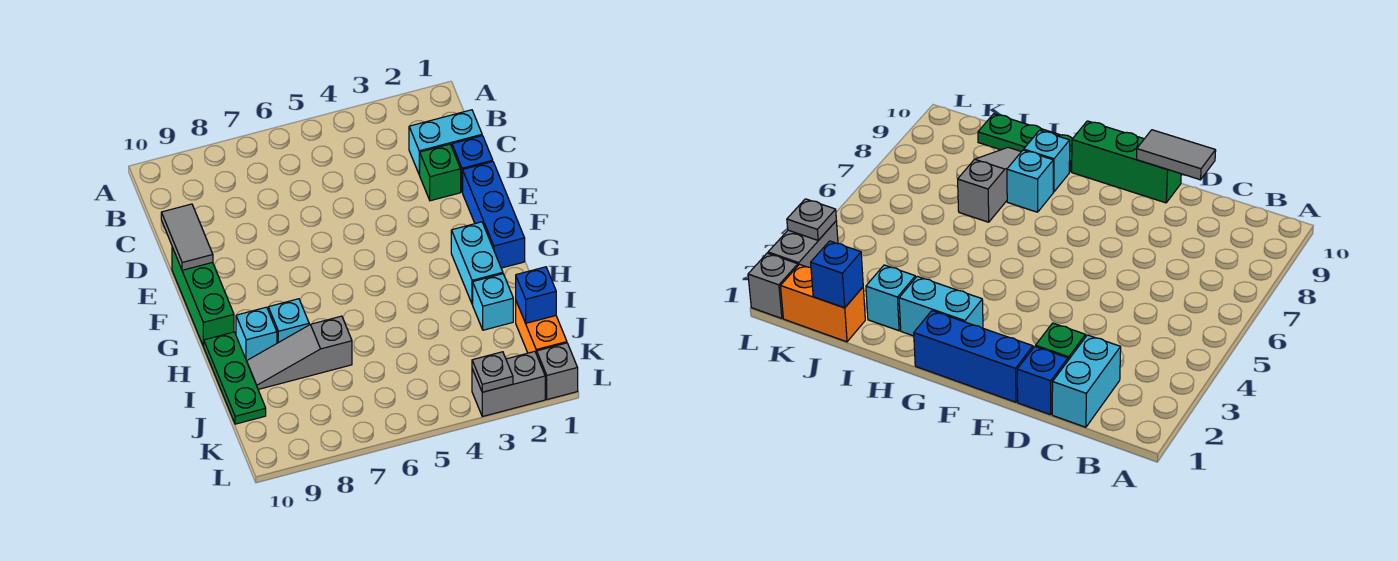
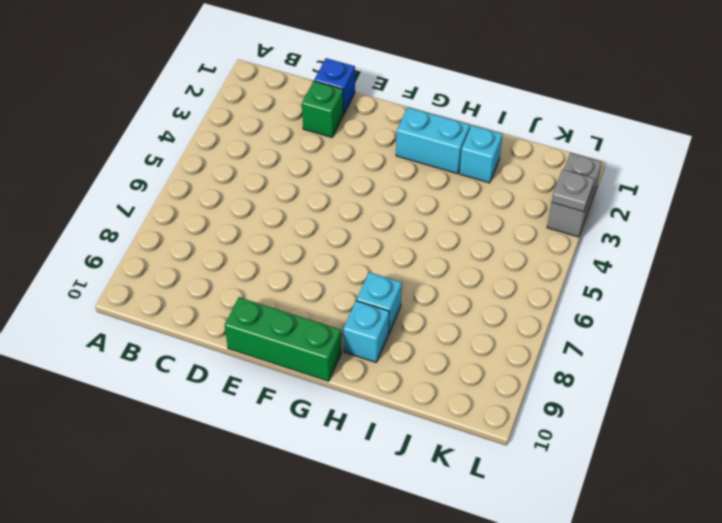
none -> cyan 1x2 brick [409,110,482,175]
none -> blue 1x3 brick [463,162,525,268]
none -> green 1x3 plate [203,332,266,424]

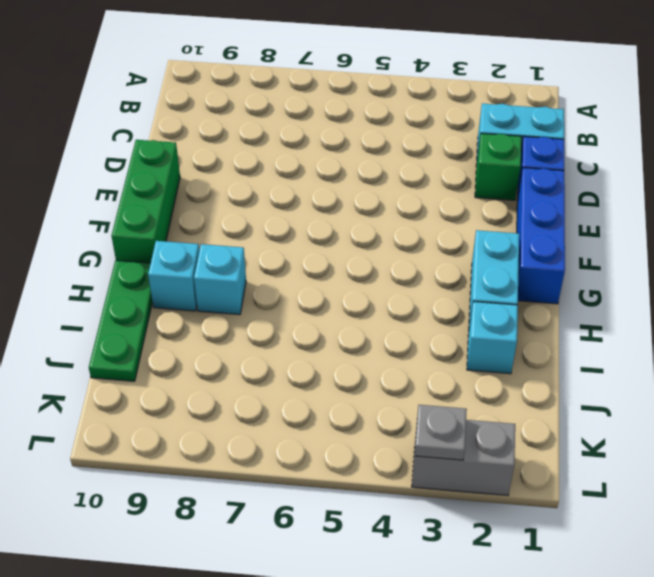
none -> grey 1x3 slope [247,316,352,389]
none -> orange 1x2 brick [515,301,567,354]
none -> grey 1x1 brick [537,343,578,399]

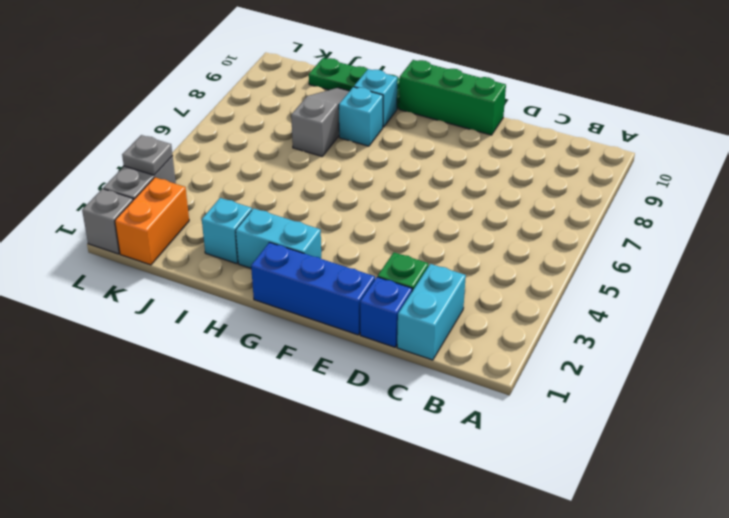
orange 1x2 brick [115,177,189,265] -> orange 1x2 brick turned to [515,301,567,354]
none -> grey 1x2 tile [161,204,213,270]
none -> blue 1x1 brick [516,267,556,323]

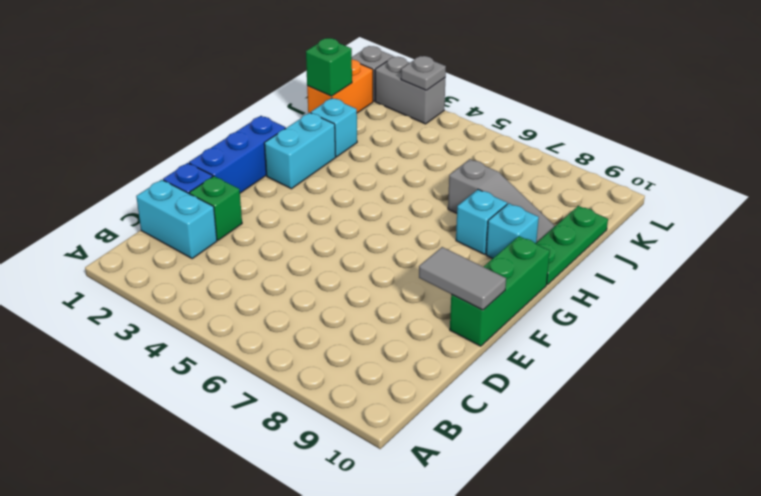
grey 1x2 tile [419,247,506,310] -> grey 1x2 tile turned to [161,204,213,270]
green 1x1 brick [306,38,352,96] -> blue 1x1 brick [516,267,556,323]

